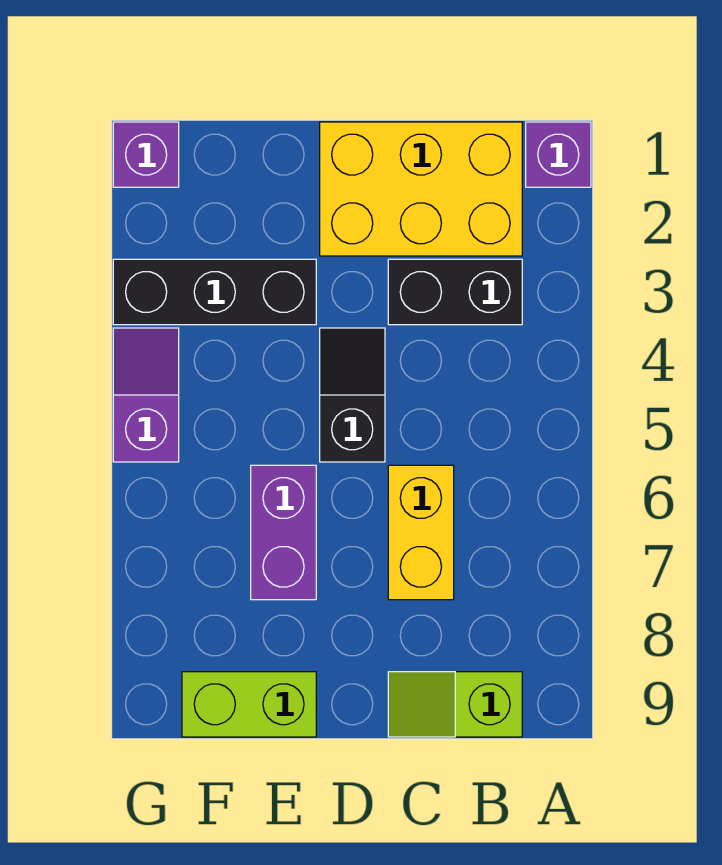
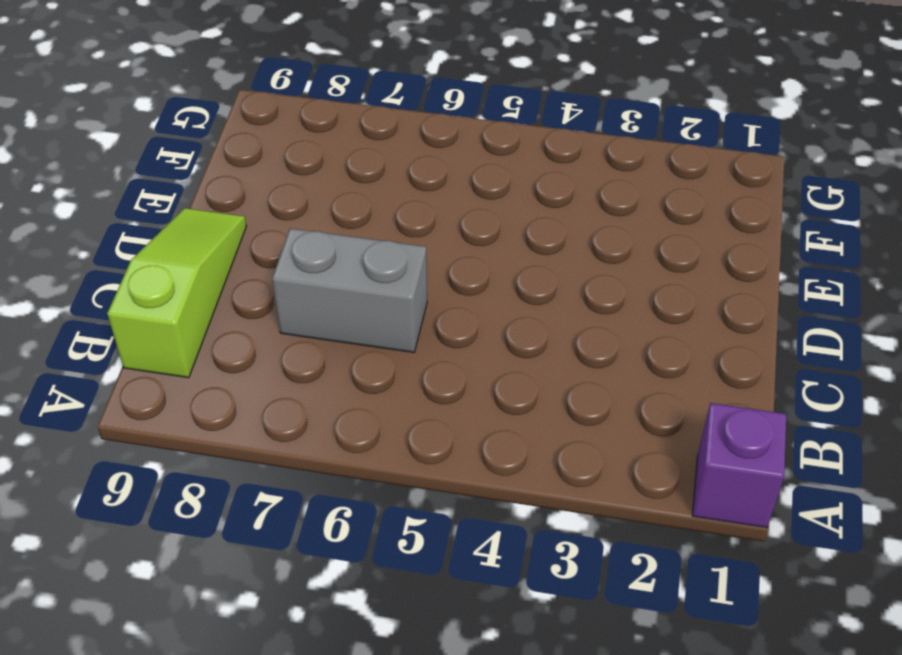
lime 1x3 slope [107,208,247,378] -> lime 1x2 slope [388,672,522,737]
grey 1x2 brick [272,228,427,352] -> yellow 1x2 brick [388,465,454,600]
none -> yellow 2x3 brick [320,122,522,256]
none -> black 1x2 brick [388,259,522,325]

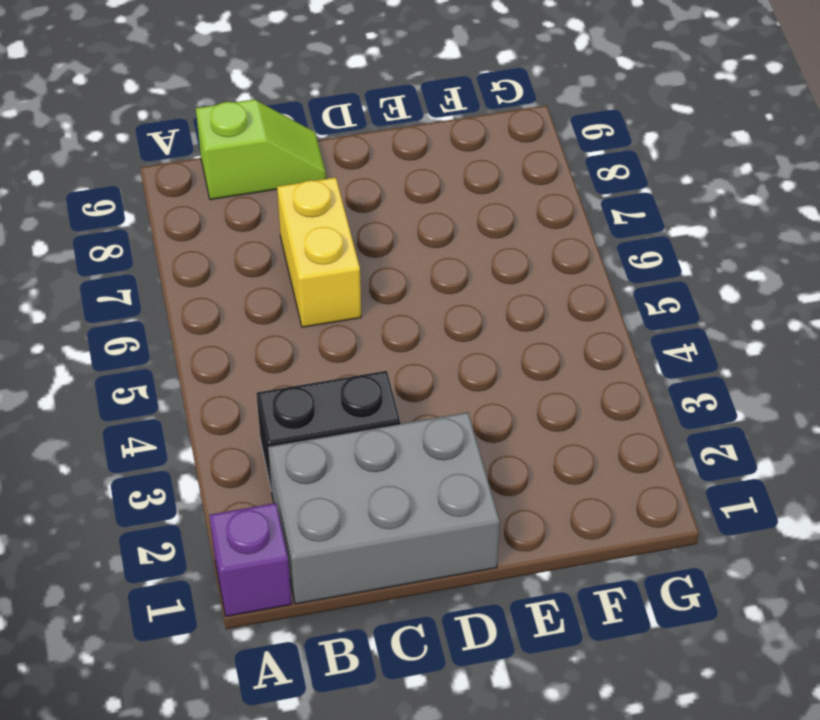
grey 2x3 brick [268,412,500,604] -> yellow 2x3 brick [320,122,522,256]
none -> black 1x2 slope [320,328,385,462]
none -> black 1x3 brick [113,259,316,325]

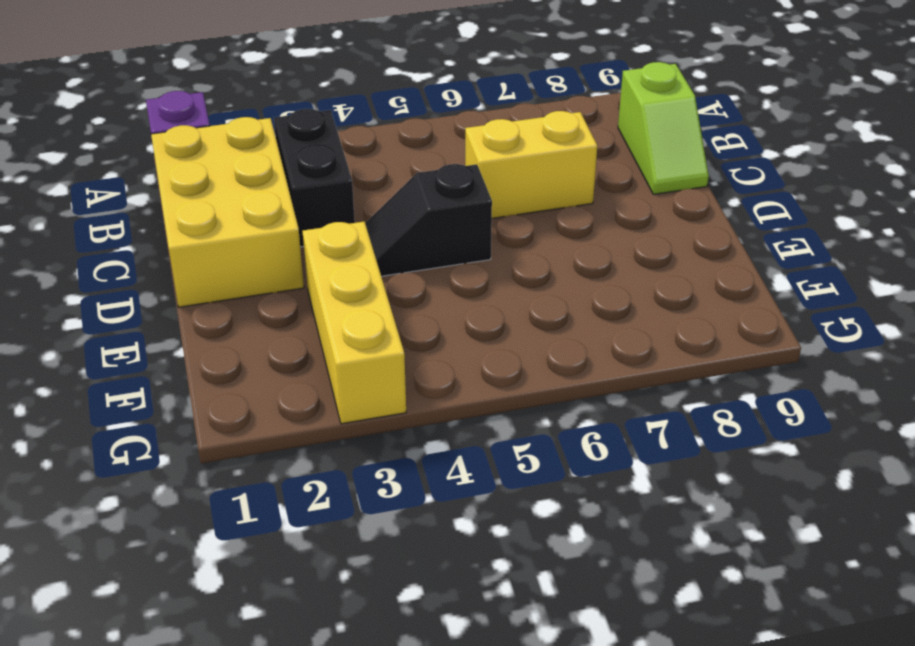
yellow 1x3 brick [303,222,406,424] -> black 1x3 brick [113,259,316,325]
none -> purple 1x2 brick [251,465,316,600]
none -> lime 1x2 brick [182,672,316,737]

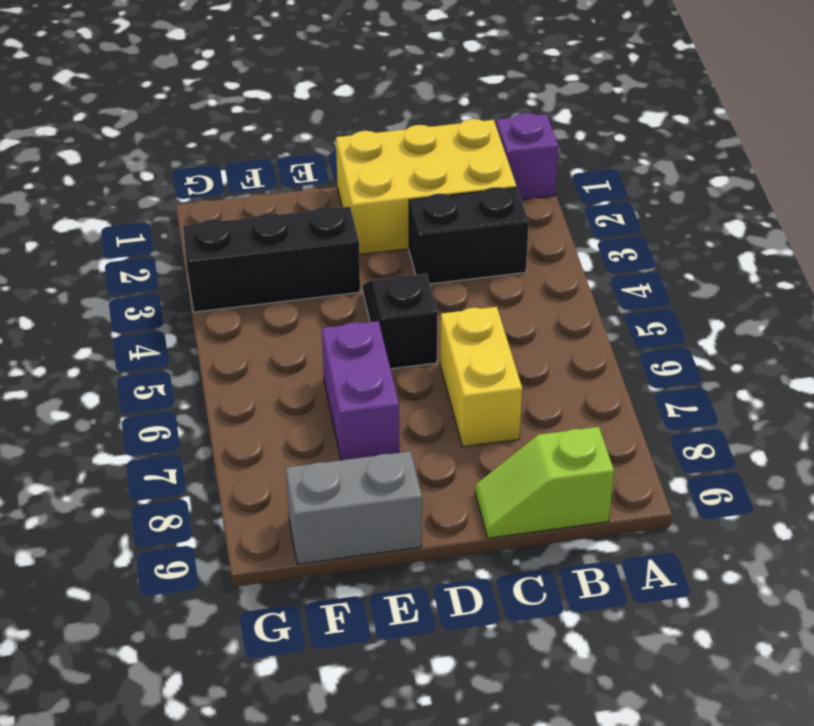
grey 1x2 brick [286,451,422,564] -> lime 1x2 brick [182,672,316,737]
none -> purple 1x1 brick [113,122,179,187]
none -> purple 1x2 slope [113,328,179,462]

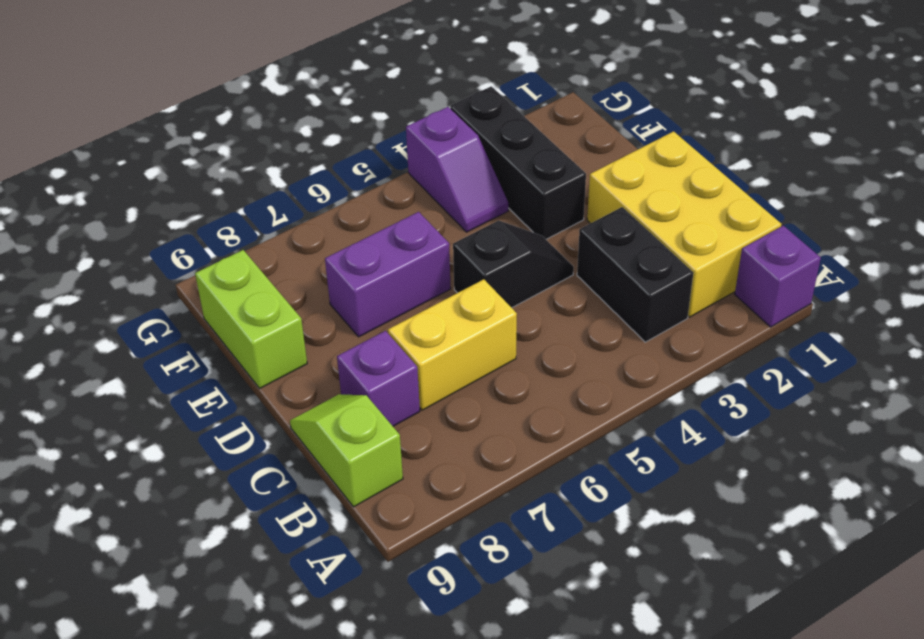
purple 1x1 brick [337,331,420,426] -> purple 1x1 brick moved to [113,122,179,187]
purple 1x2 slope [406,107,508,232] -> purple 1x2 slope turned to [113,328,179,462]

